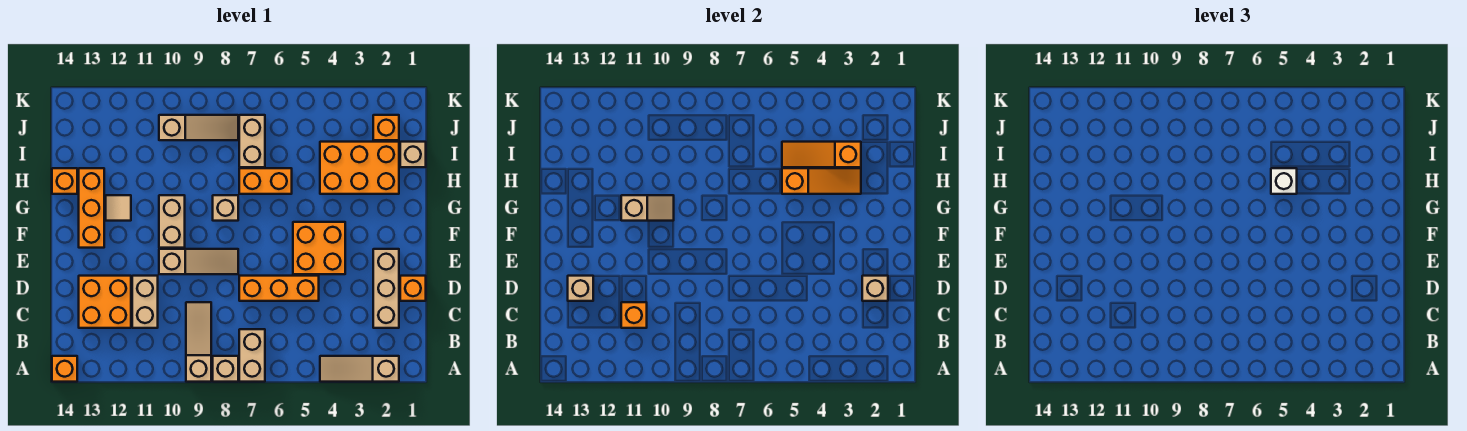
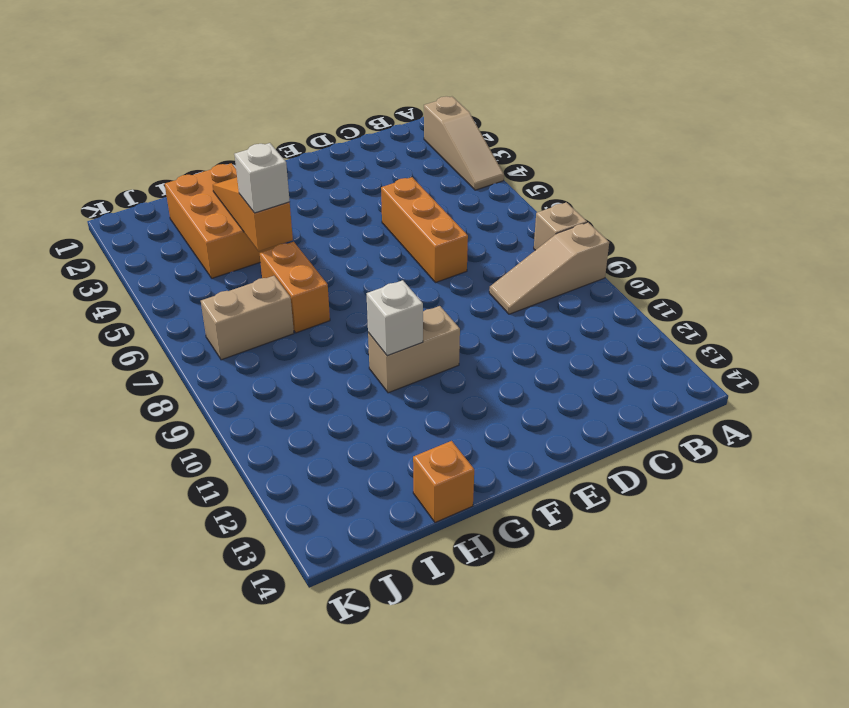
white 1x1 brick [367,280,423,356] -> tan 1x2 slope [621,195,674,221]
none -> tan 1x2 brick [239,329,265,382]
none -> orange 1x1 brick [52,356,77,382]
none -> tan 1x3 brick [373,249,399,328]
none -> tan 1x2 brick [132,276,158,328]

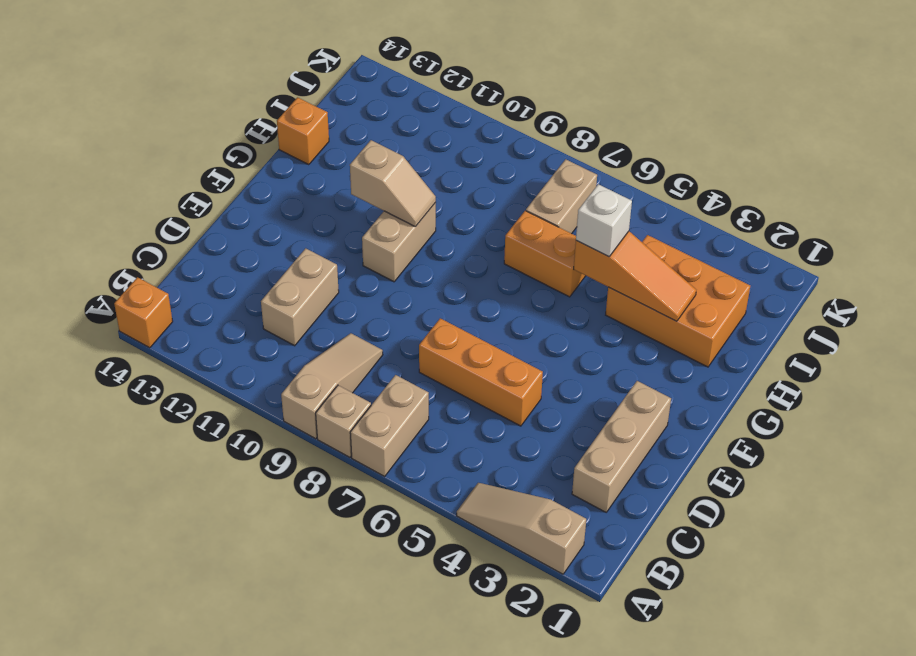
none -> orange 2x2 brick [79,276,131,328]
none -> orange 1x1 brick [400,276,426,301]
none -> orange 2x2 brick [293,222,345,274]
none -> tan 1x3 slope [159,249,238,274]

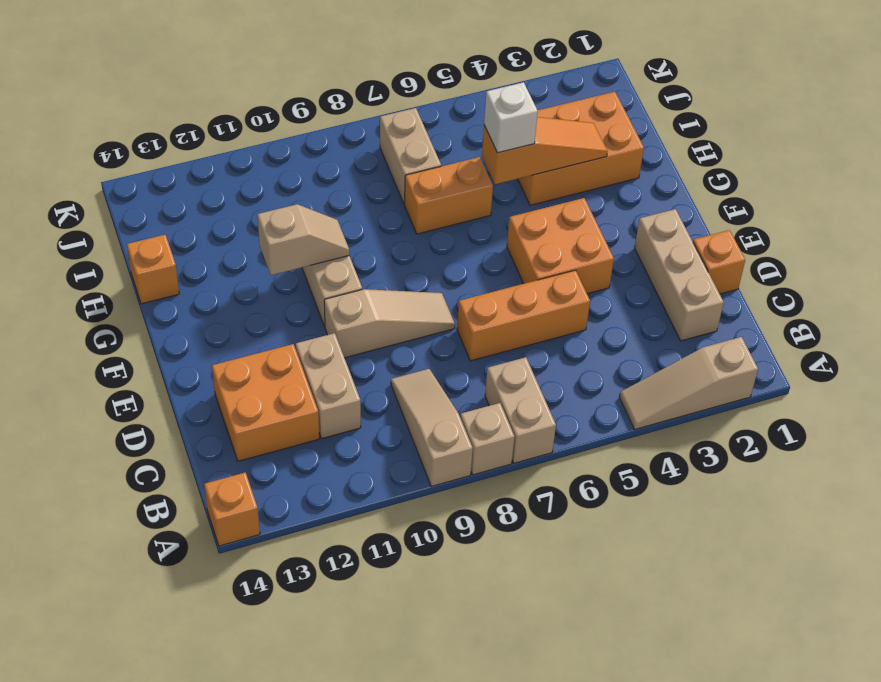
none -> orange 1x3 brick [79,168,104,248]
none -> tan 1x1 brick [213,195,238,221]
none -> tan 1x1 tile [106,195,131,221]
none -> tan 1x1 brick [400,142,426,167]

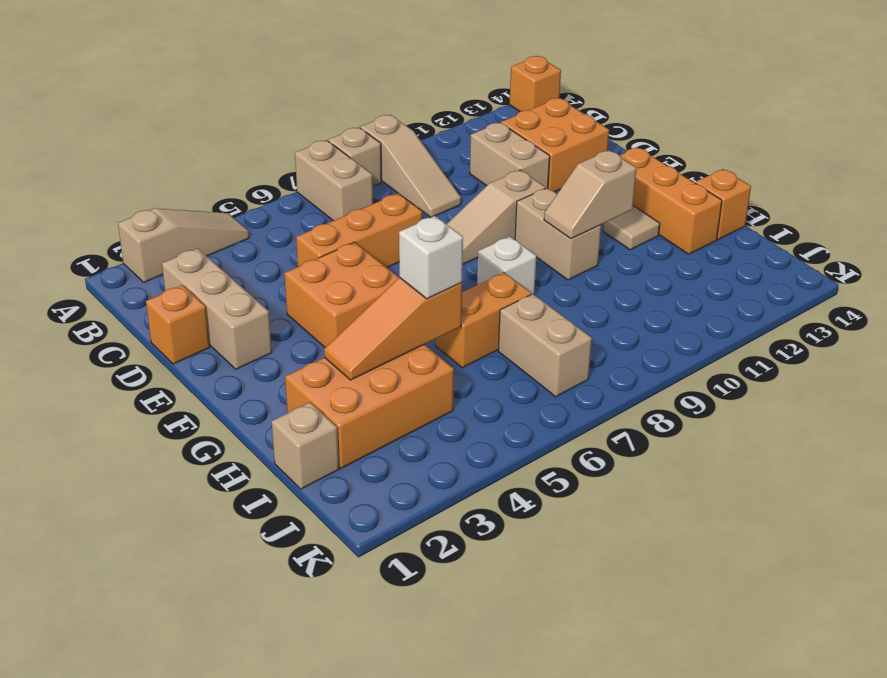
white 1x1 brick [477,236,536,294] -> tan 1x1 brick [213,195,238,221]
none -> orange 1x1 brick [373,115,399,140]
none -> tan 1x3 slope [159,115,238,140]
none -> orange 1x1 brick [621,302,647,328]
none -> tan 1x1 brick [862,276,888,301]

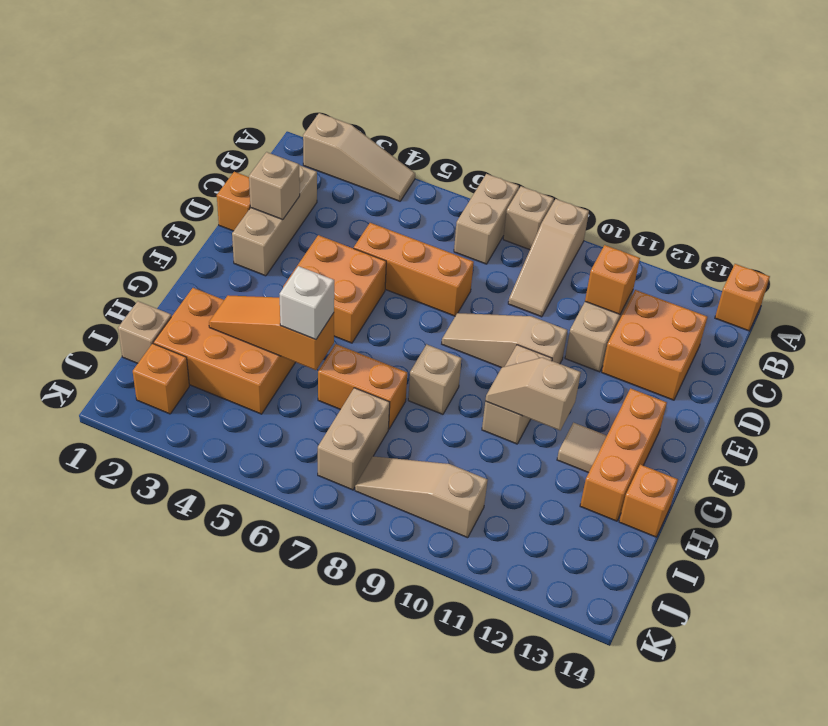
none -> tan 1x1 brick [568,276,593,301]
none -> orange 1x3 slope [782,142,861,167]

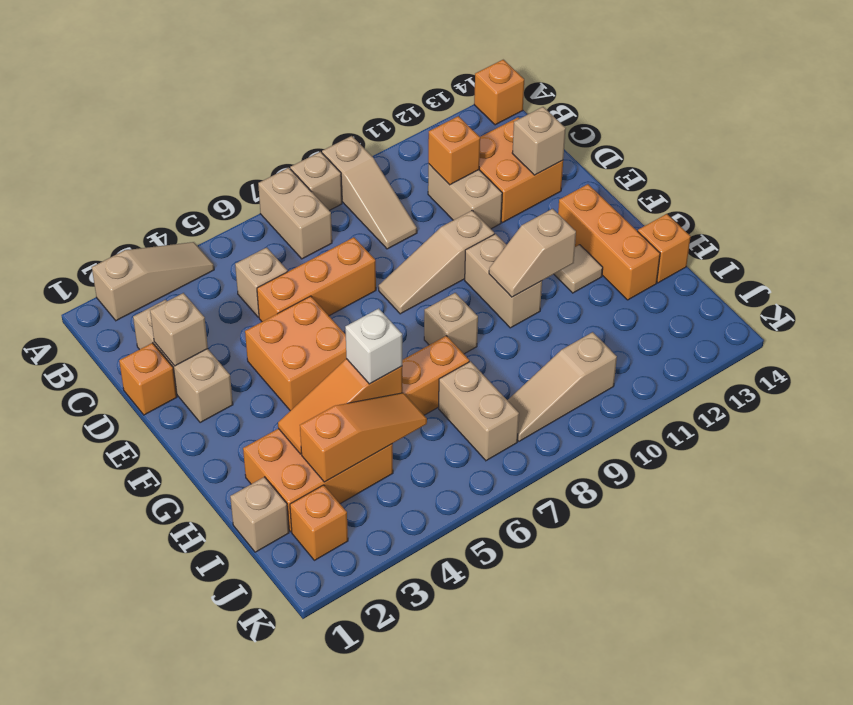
tan 1x1 brick [235,247,288,317] -> none

